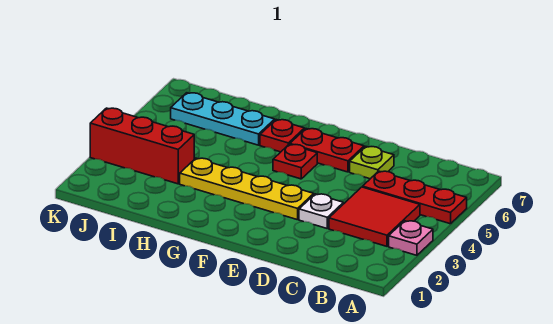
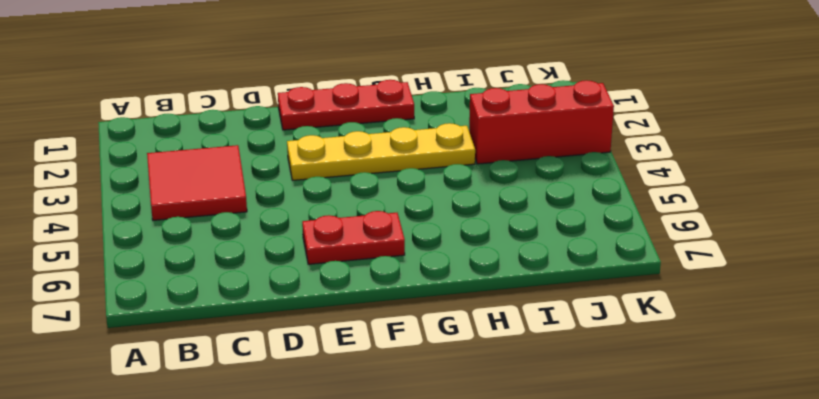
red 1x3 plate [278,80,414,130] -> red 1x3 plate moved to [363,171,467,224]
none -> pink 1x1 plate [389,221,433,255]
none -> white 1x1 plate [299,194,343,228]

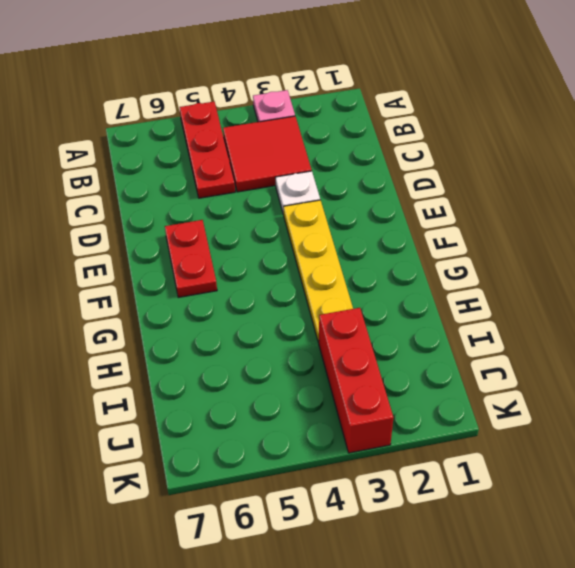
none -> lime 1x1 plate [350,146,394,179]
none -> red 1x1 plate [273,144,317,179]

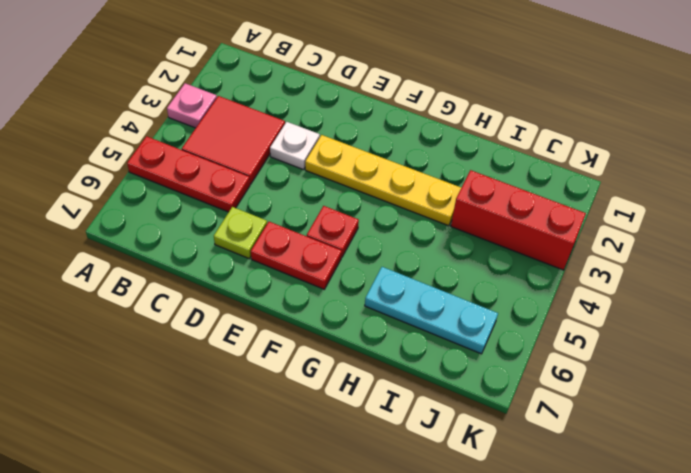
none -> red 1x1 plate [260,120,304,152]

